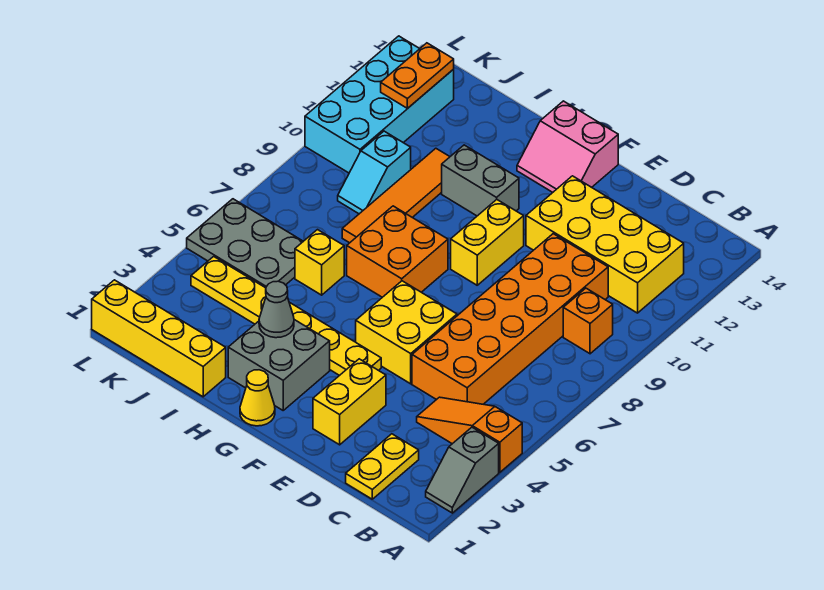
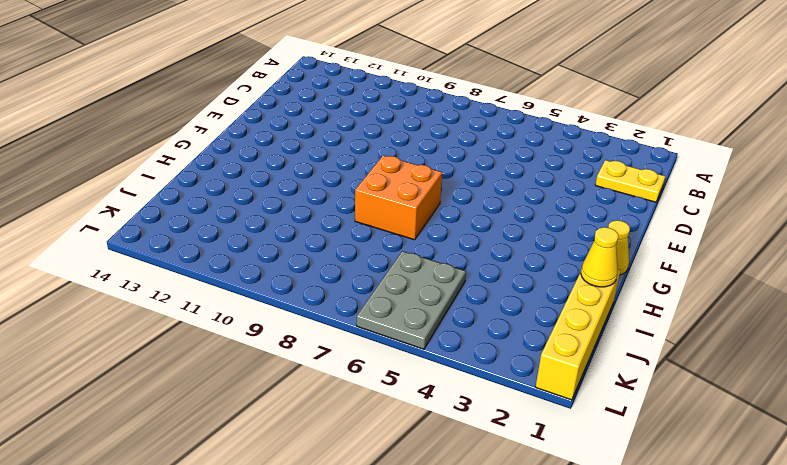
yellow 1x1 cone [581,227,618,287] -> none
none -> grey 1x2 slope [426,427,499,513]
none -> orange 1x3 slope [417,397,522,472]
none -> orange 1x1 brick [563,288,613,354]

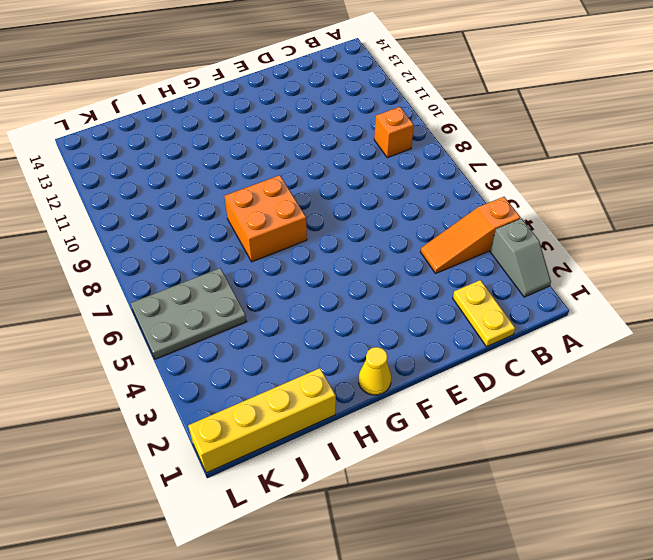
none -> yellow 2x4 brick [526,176,684,313]
none -> orange 2x6 brick [412,234,608,404]
none -> yellow 1x2 brick [313,359,386,445]

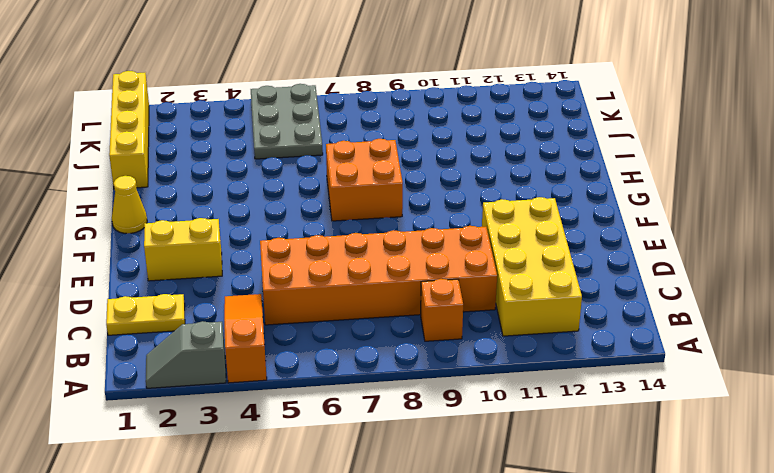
none -> yellow 2x2 brick [356,281,457,384]
none -> yellow 1x6 plate [191,256,381,376]
none -> yellow 1x2 brick [451,200,524,285]

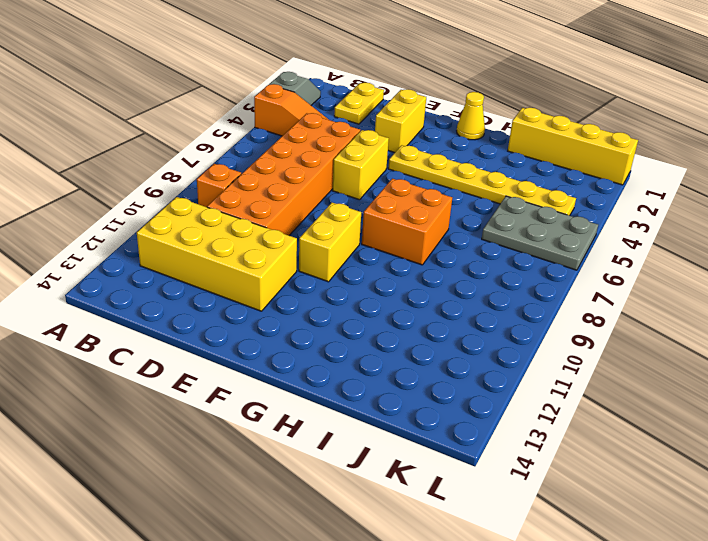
yellow 1x2 brick [333,130,389,200] -> yellow 2x2 brick [356,281,457,384]
none -> pink 2x2 slope [517,101,618,193]
none -> grey 2x2 brick [228,320,330,410]
none -> grey 1x2 brick [442,145,519,216]

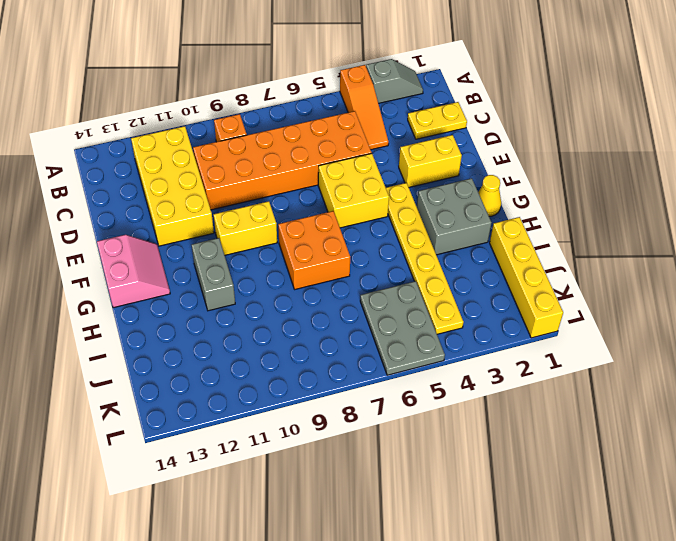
none -> yellow 1x1 brick [295,230,344,295]
none -> orange 1x4 tile [342,148,450,243]
none -> cyan 1x2 slope [338,131,411,214]

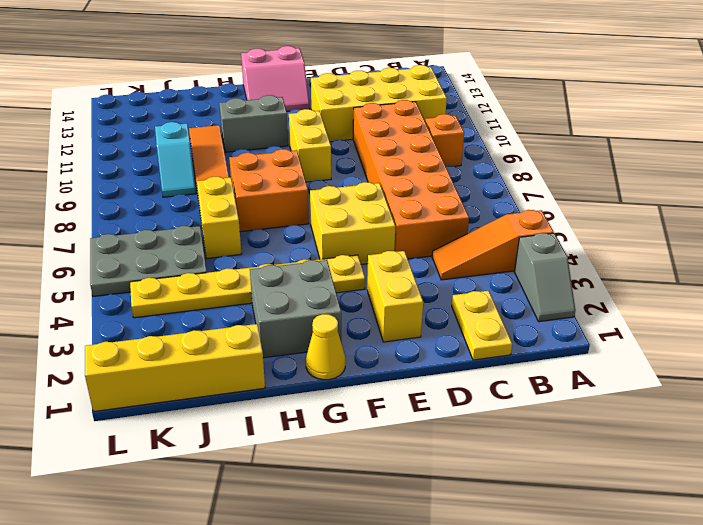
yellow 1x2 brick [197,177,241,258] -> yellow 1x1 brick [295,230,344,295]
none -> cyan 2x4 brick [305,36,454,173]
none -> grey 1x1 cone [259,281,294,338]
none -> orange 1x2 plate [381,43,454,108]

